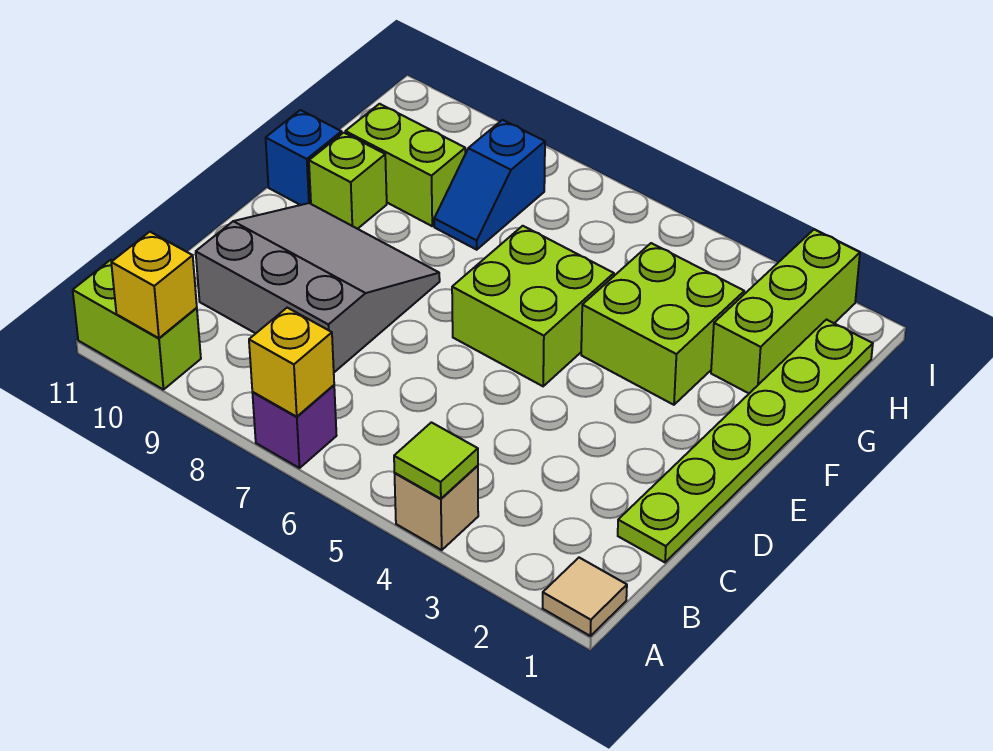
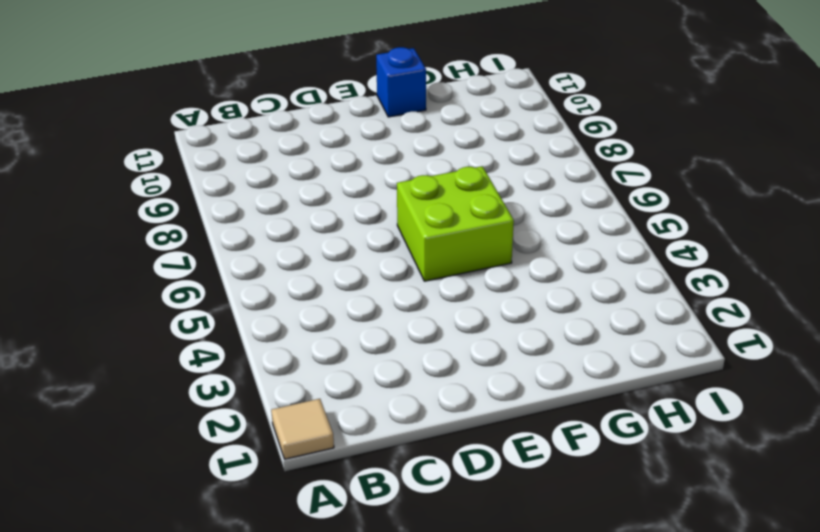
none -> tan 1x1 brick [395,466,478,550]
none -> purple 1x1 brick [252,385,337,468]
none -> lime 1x2 brick [73,260,201,390]

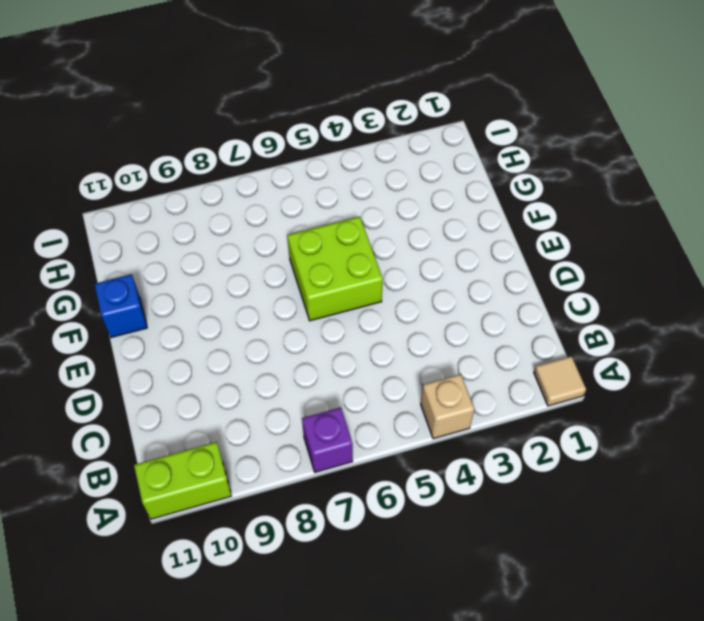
none -> lime 1x6 plate [618,320,873,562]
none -> grey 3x3 slope [196,203,440,372]
none -> lime 2x2 brick [581,243,744,405]

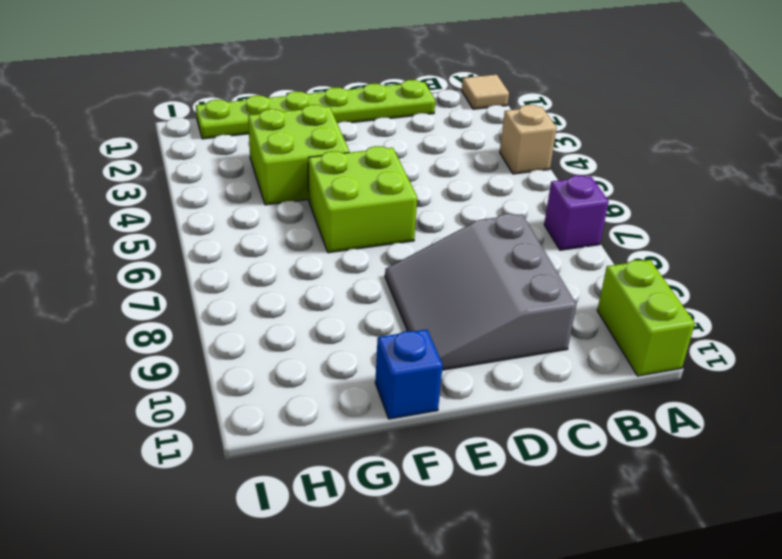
none -> lime 1x1 brick [309,133,387,229]
none -> lime 1x3 brick [711,230,860,393]
none -> blue 1x2 slope [434,120,545,250]

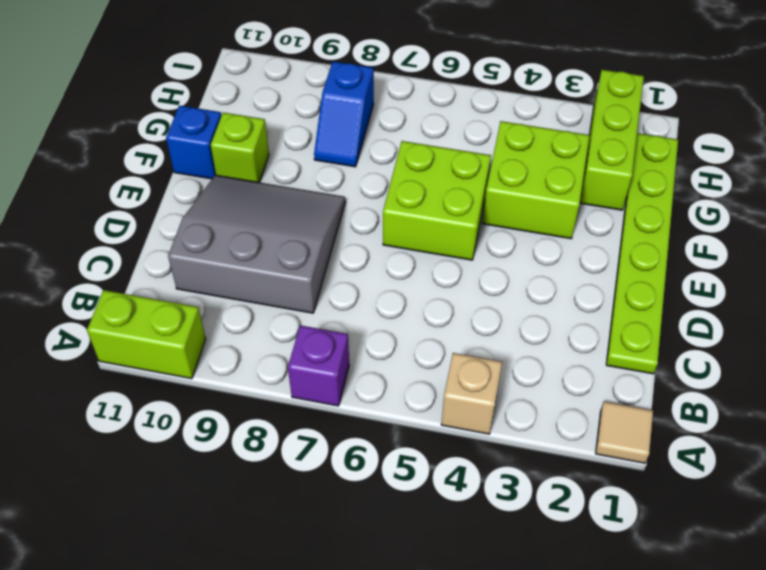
none -> lime 1x2 brick [345,104,465,226]
none -> lime 1x1 tile [394,422,478,499]
none -> yellow 1x1 brick [249,308,334,417]

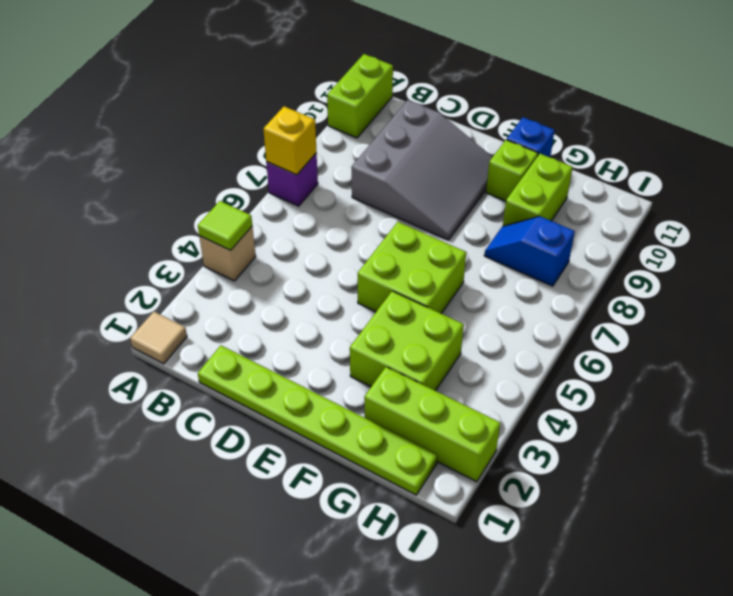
none -> yellow 1x1 brick [111,232,197,338]

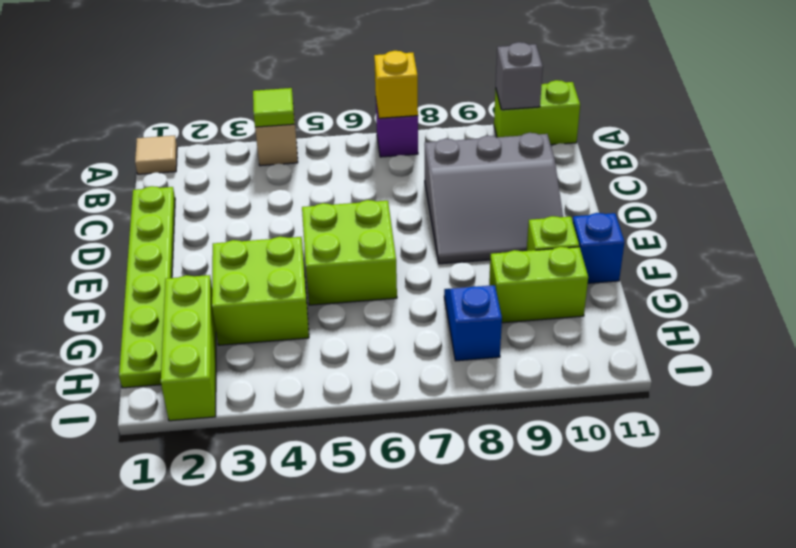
grey 1x1 brick [496,42,543,110] -> yellow 1x1 brick [111,232,197,338]

